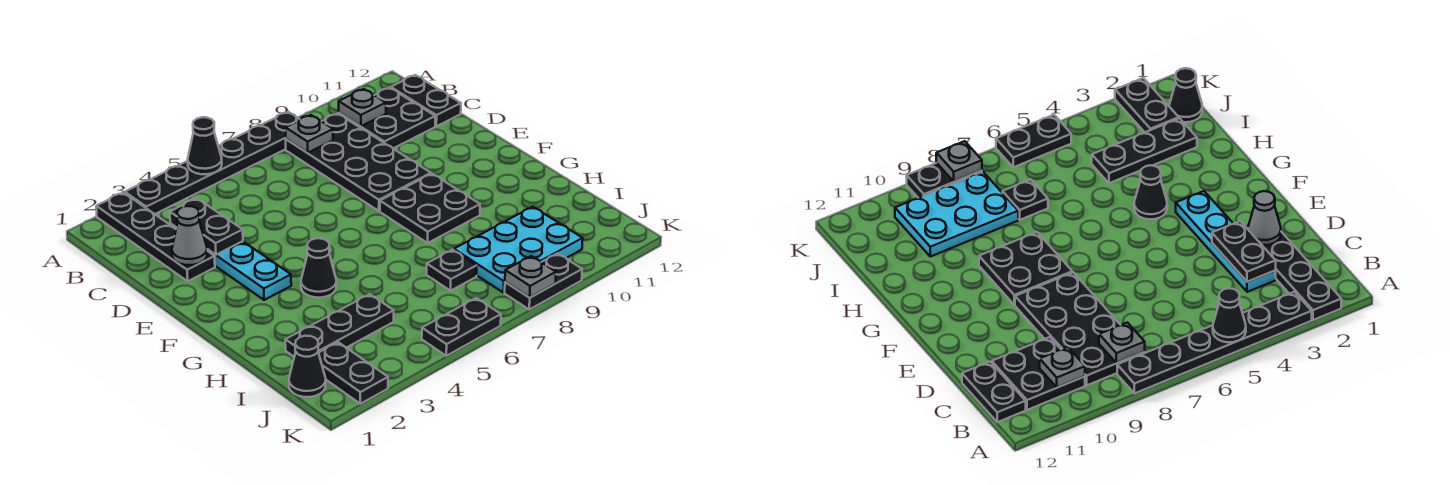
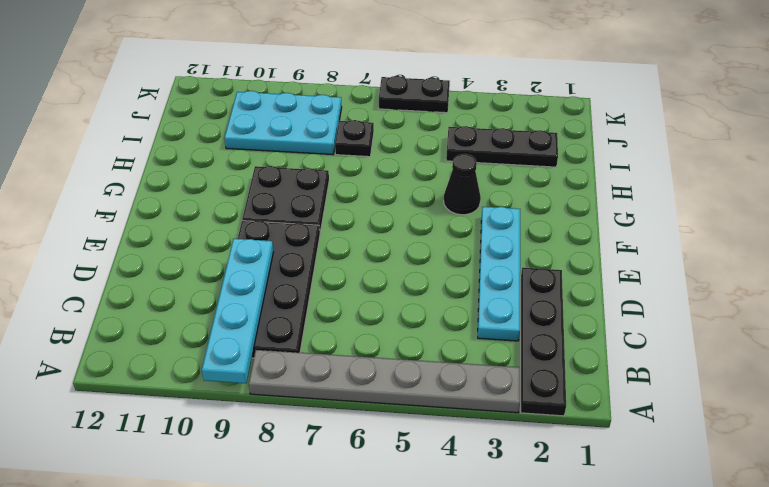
grey 1x6 plate [249,350,520,413] -> black 1x6 plate [125,112,300,214]
cyan 1x4 plate [202,239,273,383] -> none
none -> black 2x2 plate [339,88,435,148]
none -> black 1x2 plate [391,75,461,126]
none -> black 1x1 cone [289,336,326,397]

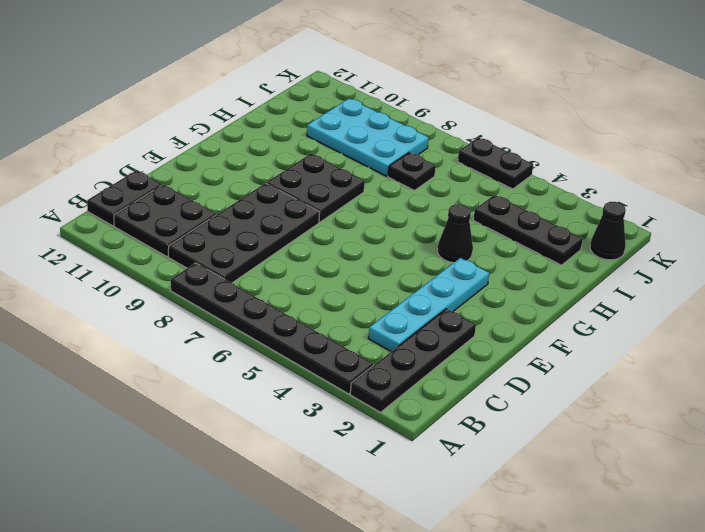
none -> black 1x2 plate [319,342,388,404]
none -> black 1x2 plate [505,253,582,309]
none -> black 1x1 cone [188,117,222,174]

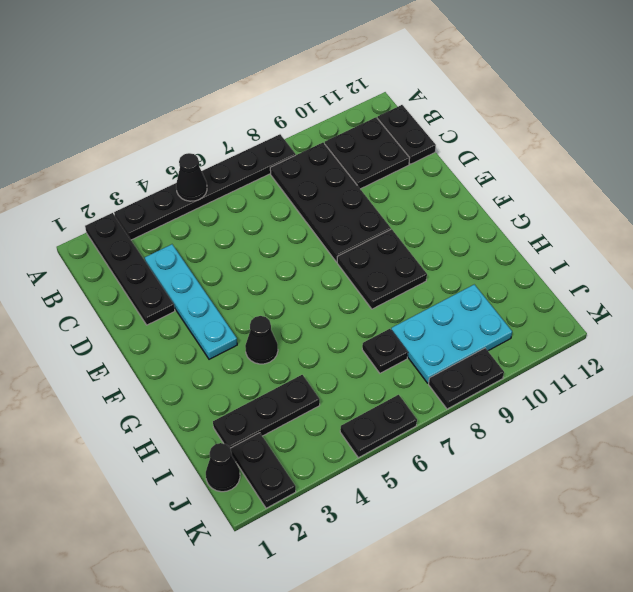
none -> grey 1x1 plate [285,115,333,153]
none -> grey 1x1 plate [339,89,386,126]
none -> black 1x2 plate [170,198,243,255]

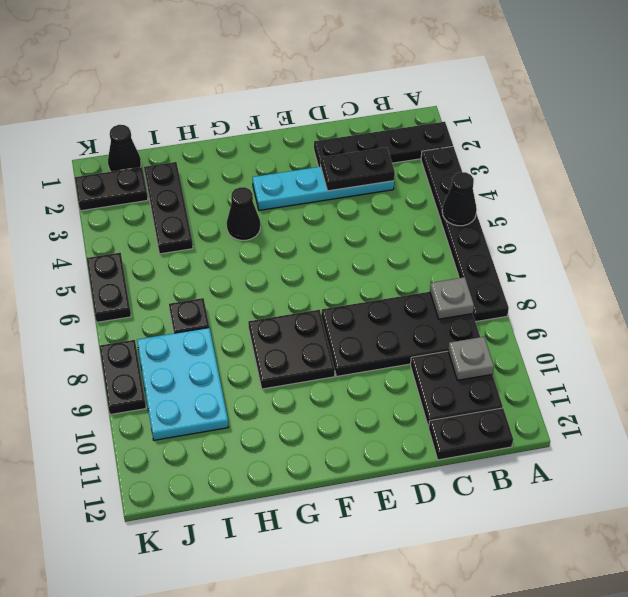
none -> grey 1x1 cone [172,206,207,265]
none -> grey 1x1 plate [505,256,556,298]

